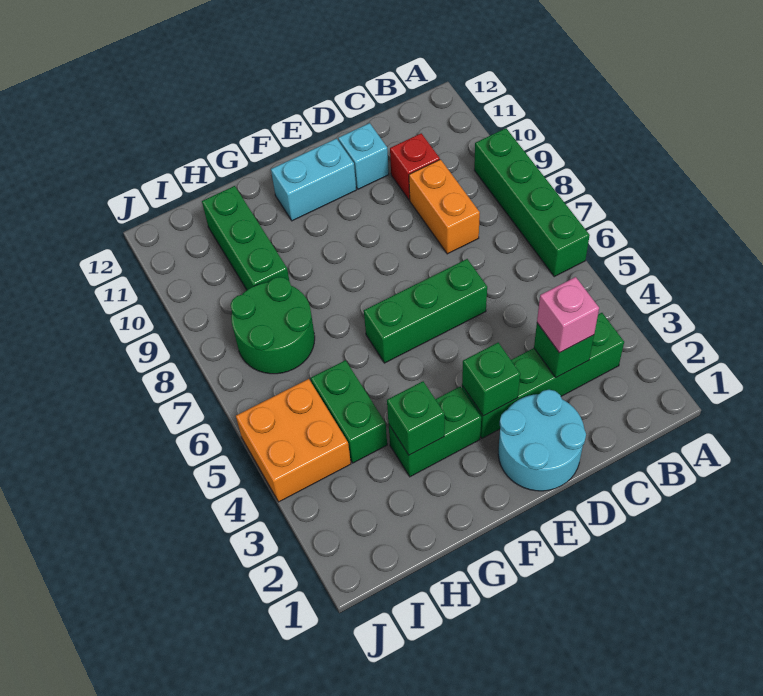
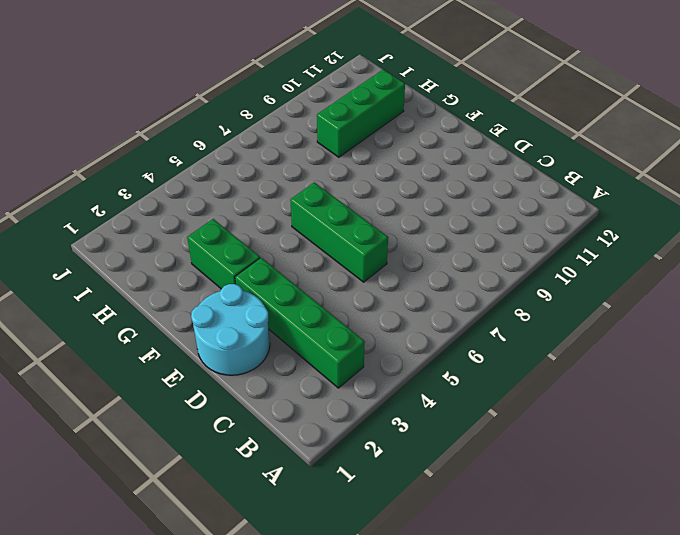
none -> green 1x4 brick [474,128,590,276]
none -> orange 1x2 brick [409,160,480,254]
none -> red 1x1 brick [390,133,440,200]

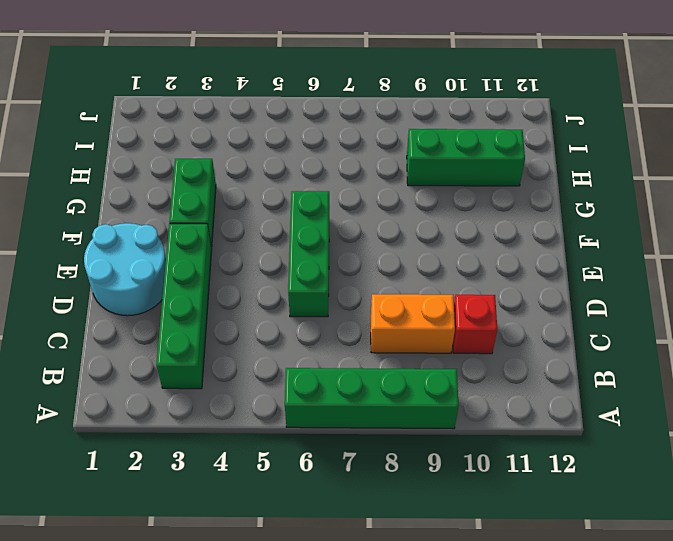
none -> cyan 1x1 brick [338,123,389,189]
none -> cyan 1x2 brick [271,138,356,221]
none -> green 1x2 brick [311,360,387,463]

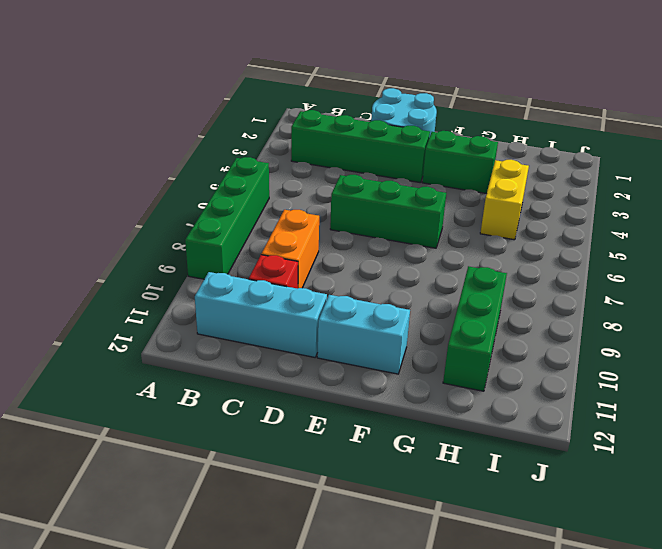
cyan 1x3 brick [195,272,327,357] -> cyan 1x1 brick [338,123,389,189]
yellow 1x2 brick [480,160,529,240] -> green 1x2 brick [311,360,387,463]
none -> green 2x2 round brick [231,277,315,374]
none -> orange 2x2 brick [236,379,351,502]
none -> green 1x1 brick [534,323,594,377]

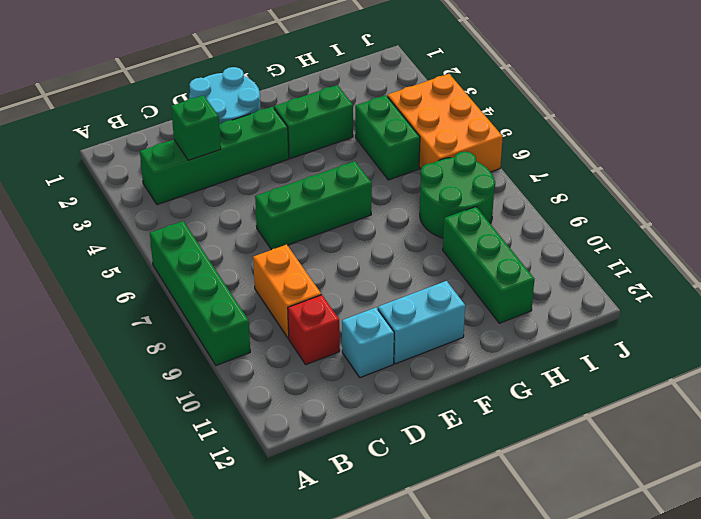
orange 2x3 brick [388,74,503,172] -> orange 2x2 brick [236,379,351,502]
none -> green 1x1 brick [462,343,520,416]
none -> green 1x1 brick [387,381,445,455]
none -> pink 1x1 brick [537,277,599,353]

